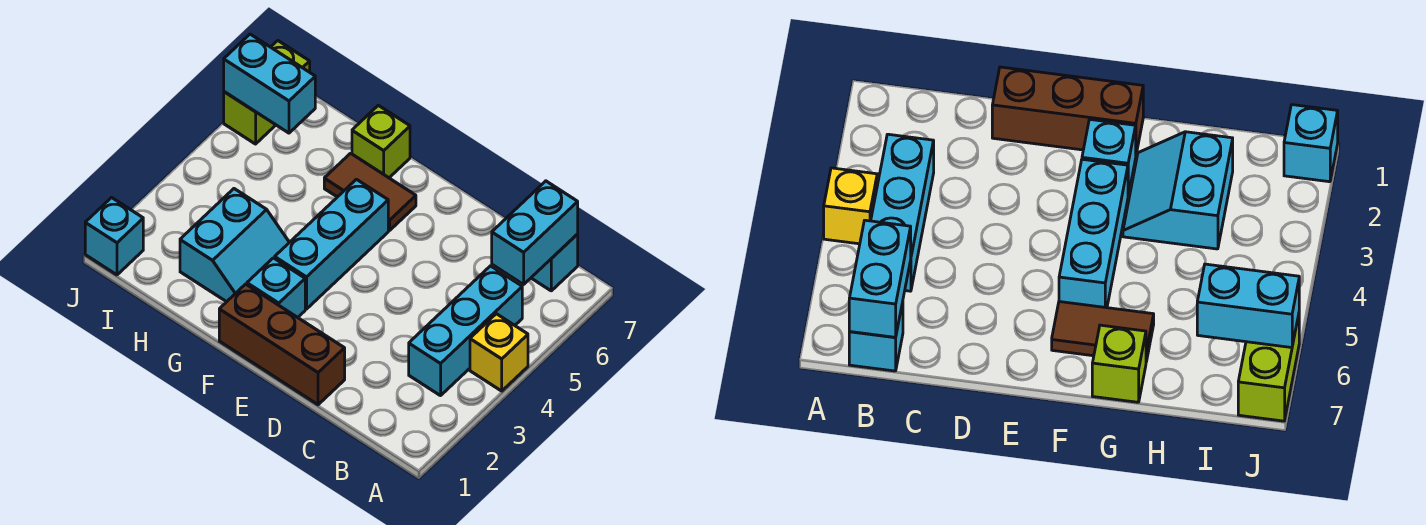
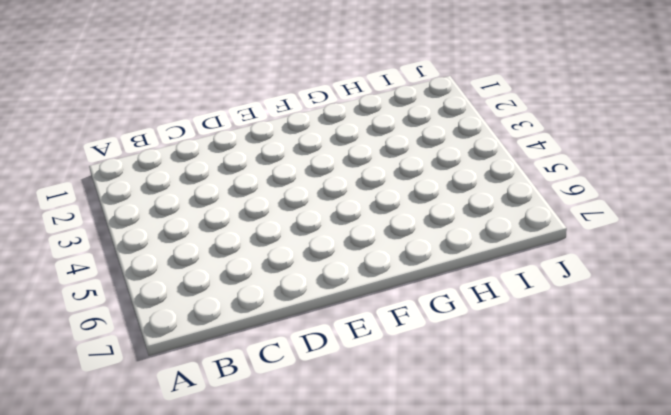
none -> yellow 1x1 brick [470,314,528,391]
none -> cyan 1x3 brick [409,266,522,396]
none -> cyan 1x1 brick [531,234,578,291]

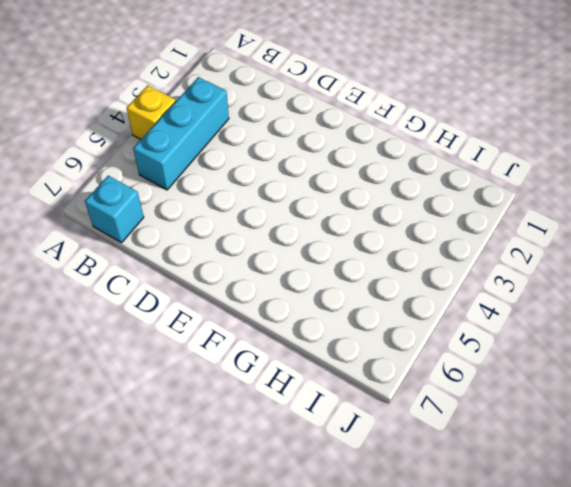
none -> brown 1x3 brick [219,284,345,405]
none -> cyan 1x1 brick [247,258,305,317]
none -> cyan 1x3 brick [275,179,388,309]

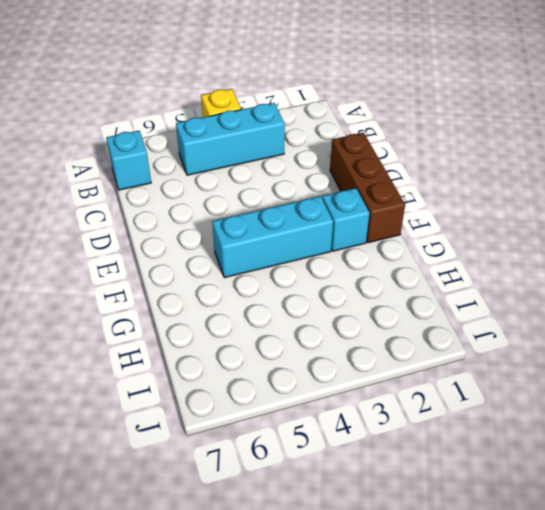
none -> brown 1x2 tile [324,153,416,231]
none -> cyan 2x2 slope [180,189,289,302]
none -> lime 1x1 brick [352,105,410,178]

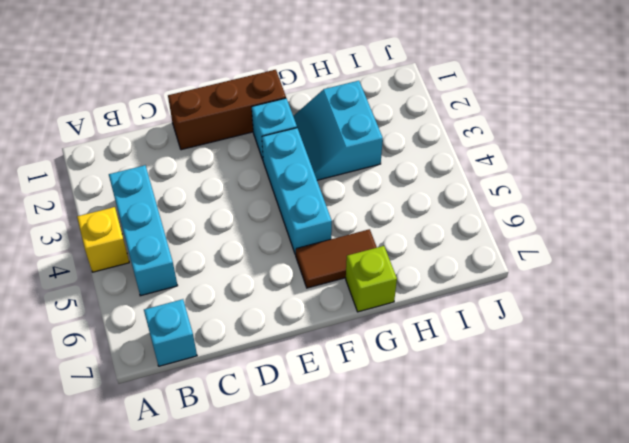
none -> cyan 1x1 brick [85,198,143,275]
none -> lime 1x2 brick [224,41,310,144]
none -> cyan 1x2 brick [492,181,578,284]

